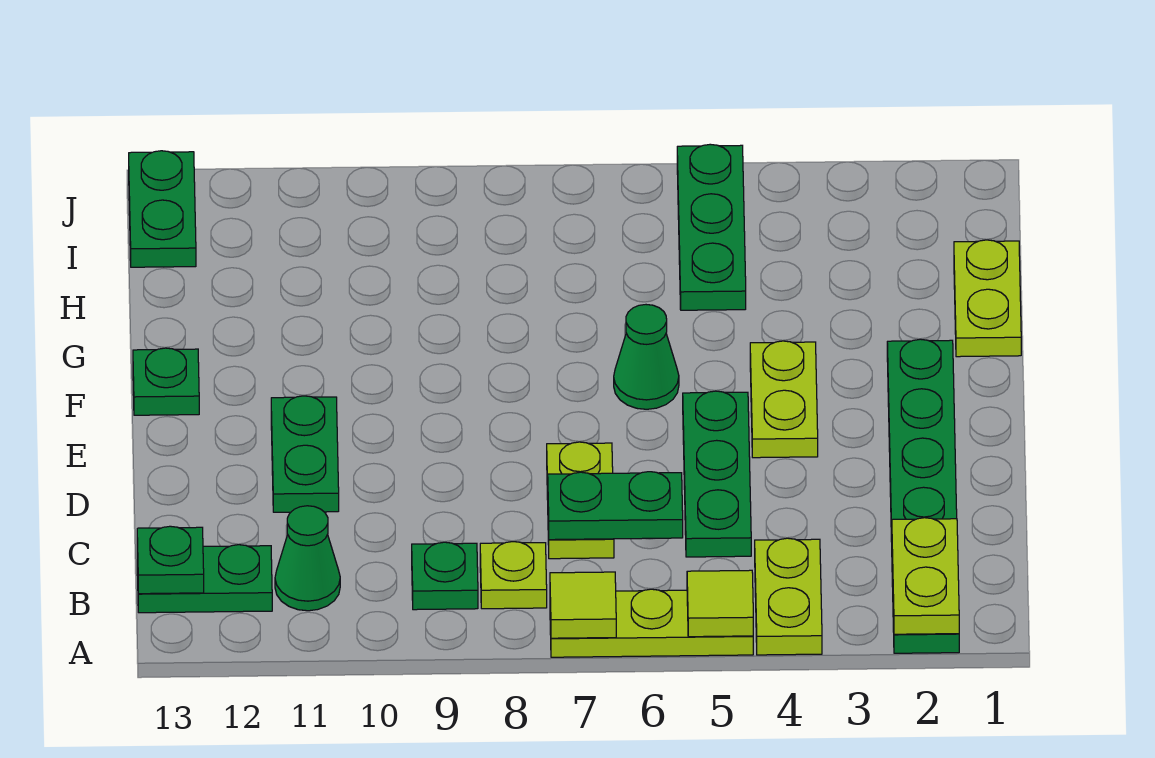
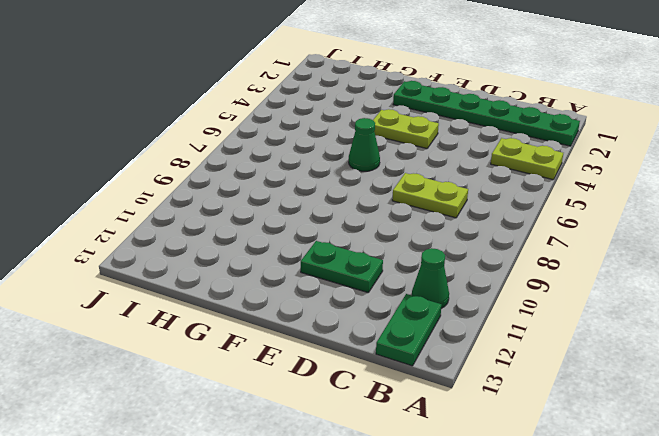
none -> lime 1x3 plate [550,589,753,657]
none -> lime 1x1 plate [480,542,547,609]
none -> green 1x1 plate [412,542,478,610]

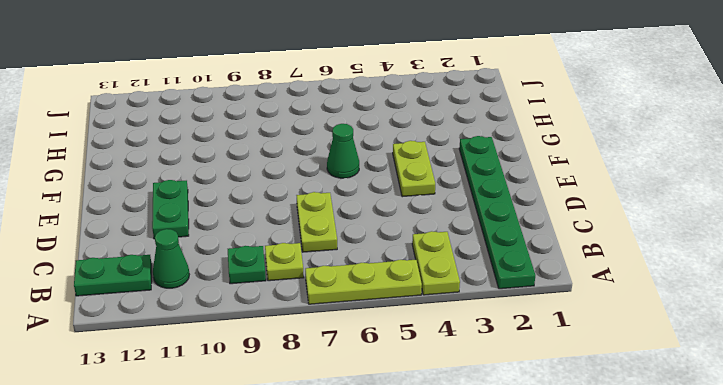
none -> green 1x3 plate [683,391,751,557]
none -> green 1x1 plate [133,348,199,415]
none -> lime 1x2 plate [954,240,1021,357]

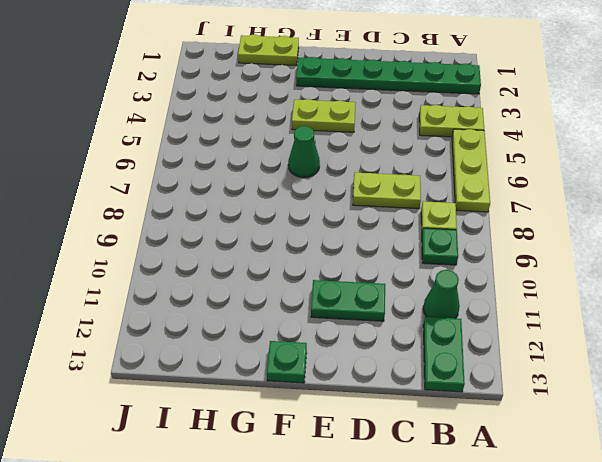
none -> green 1x3 plate [683,391,751,557]
none -> green 1x3 plate [677,144,746,310]
none -> green 1x2 plate [129,151,196,267]

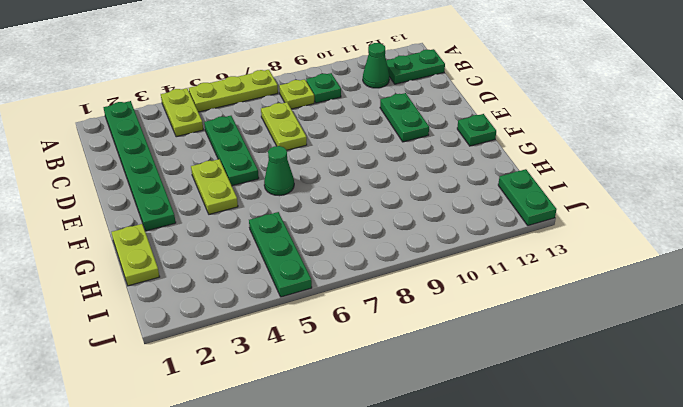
none -> lime 1x2 plate [892,518,959,634]
none -> lime 1x1 tile [687,570,753,637]
none -> lime 1x1 tile [550,572,616,638]

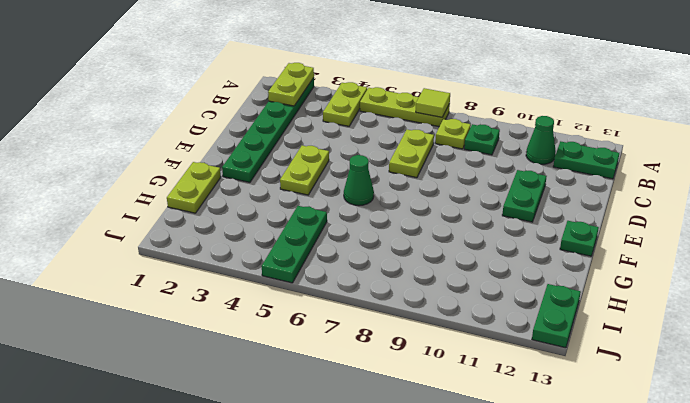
none -> green 1x3 plate [683,391,751,557]
none -> lime 1x1 tile [687,570,753,637]
none -> green 1x1 plate [137,526,204,594]

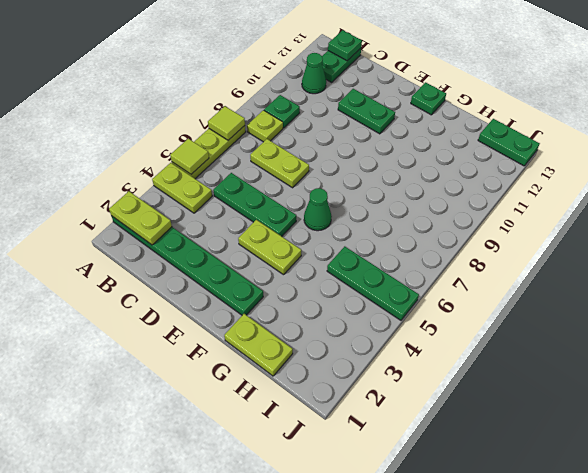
none -> green 1x2 plate [548,472,683,540]

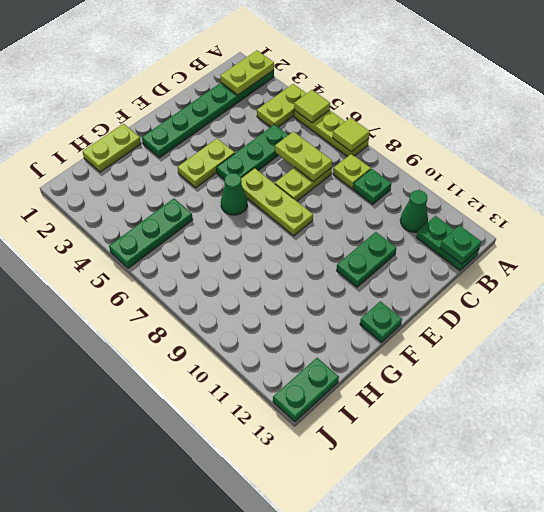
lime 1x2 plate [275,132,332,182] -> green 1x2 plate [548,472,683,540]
lime 1x3 plate [241,168,313,236] -> none

